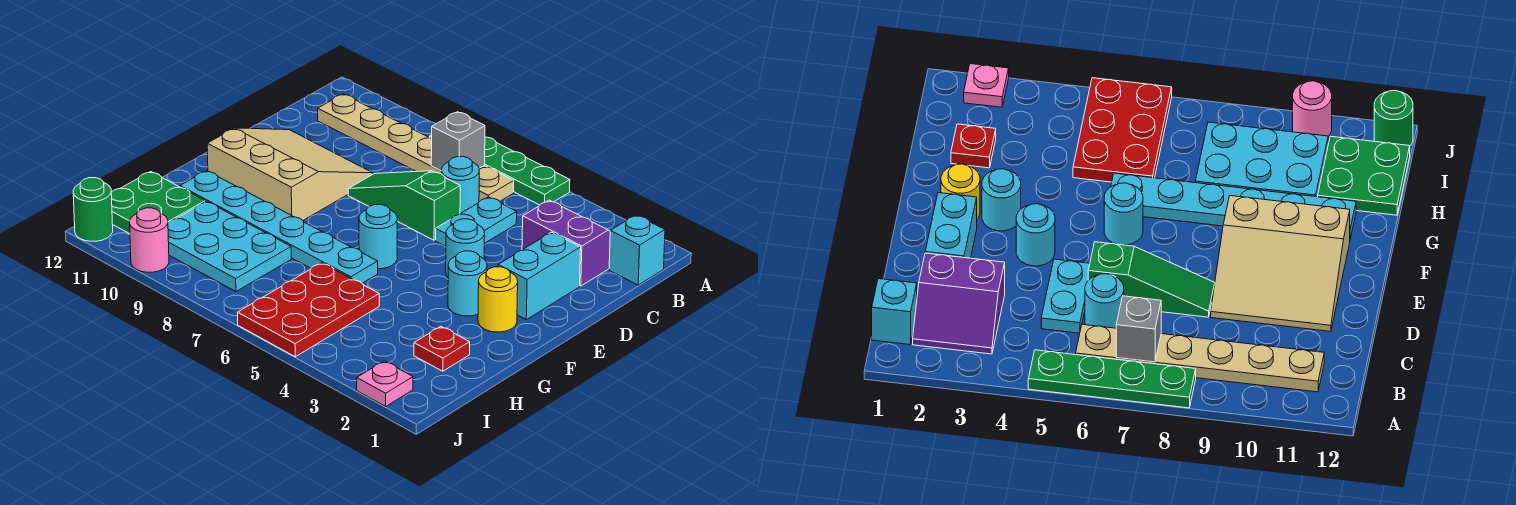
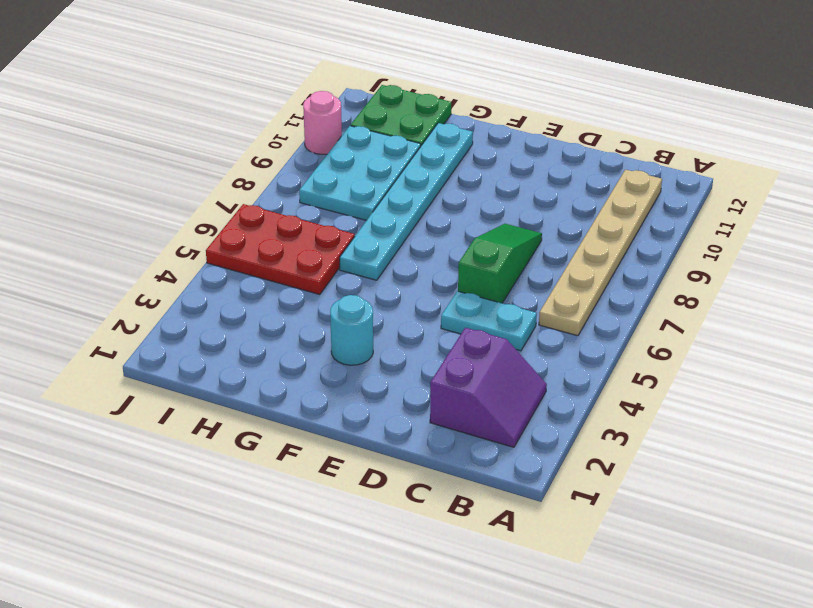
none -> green 1x4 plate [429,135,570,205]
none -> cyan 1x1 brick [609,215,665,285]
none -> cyan 1x1 round brick [442,156,479,214]

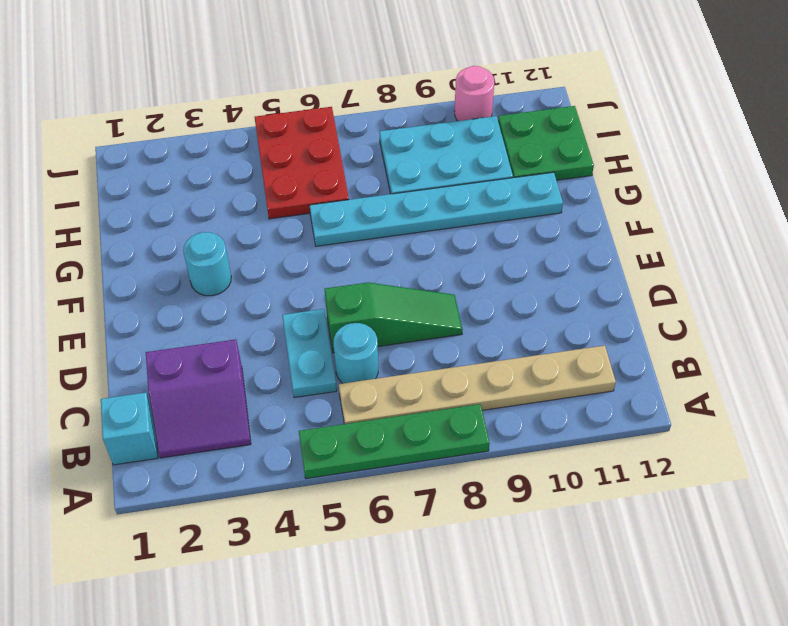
none -> cyan 1x2 brick [498,232,581,320]
none -> tan 3x3 slope [207,128,373,221]
none -> cyan 1x1 round brick [446,219,485,277]

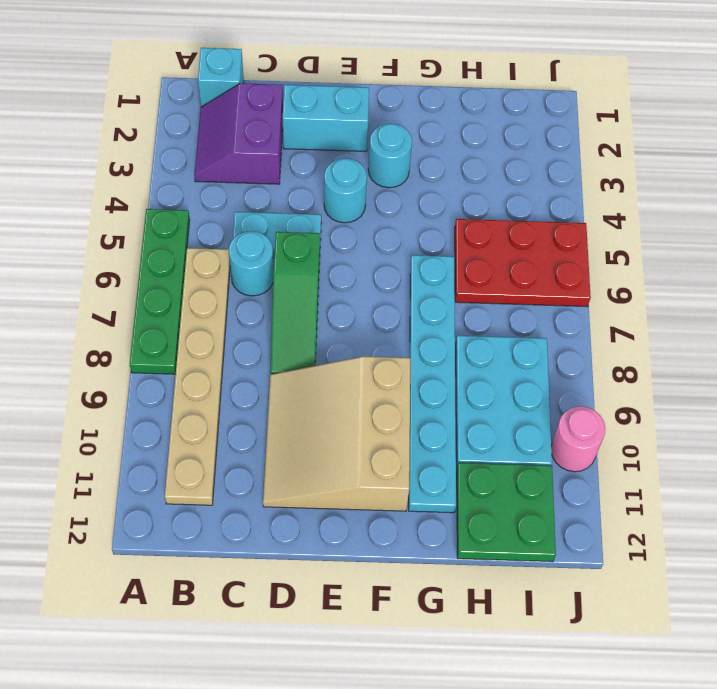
none -> yellow 1x1 round brick [478,267,518,332]
none -> cyan 1x1 round brick [359,204,397,269]
none -> red 1x1 plate [414,326,470,371]

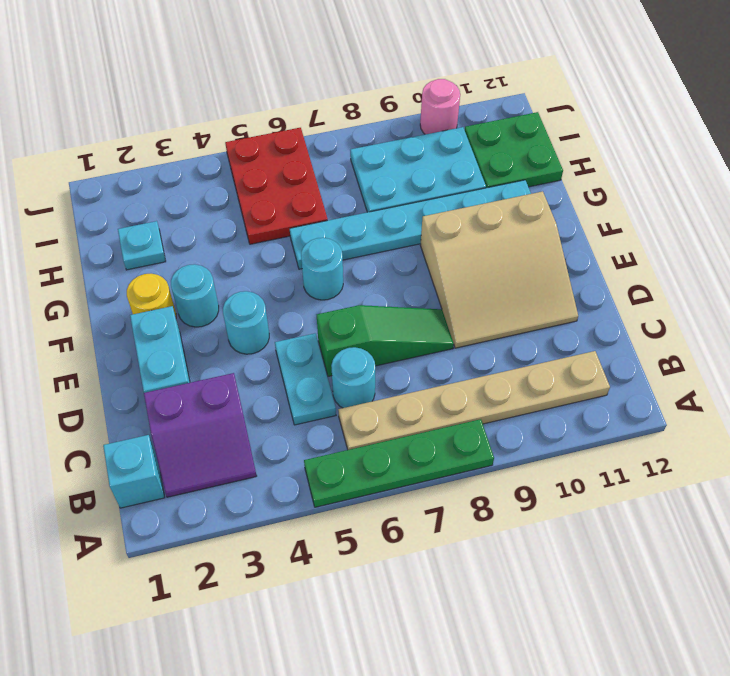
cyan 1x1 plate [118,221,166,270] -> red 1x1 plate [414,326,470,371]
none -> pink 1x1 plate [357,361,413,406]
none -> green 1x1 round brick [73,178,113,241]
none -> grey 1x1 brick [431,112,485,171]

